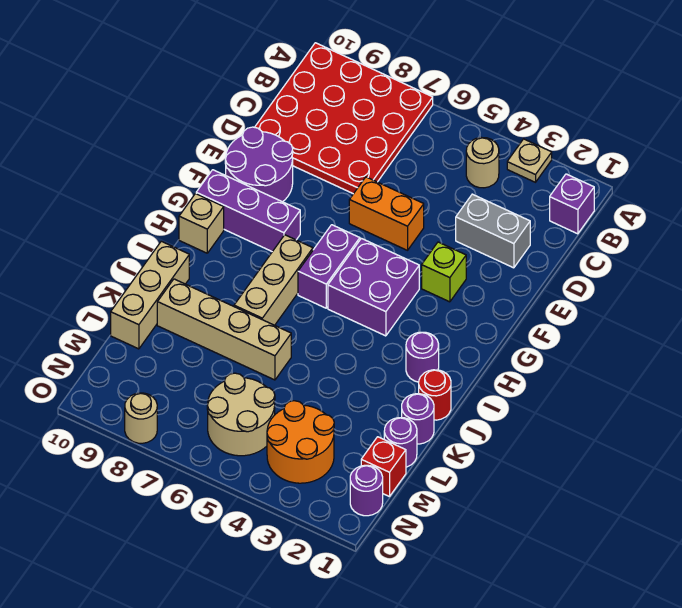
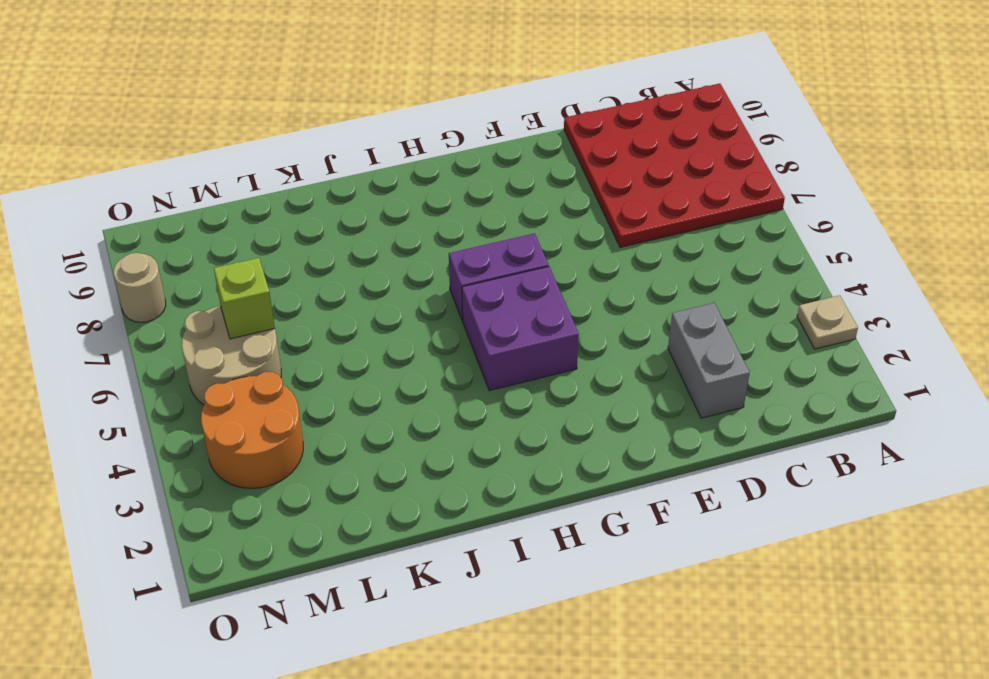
lime 1x1 brick [214,258,275,339] -> lime 1x1 brick moved to [422,242,466,302]
none -> purple 1x1 brick [550,174,594,234]
none -> tan 1x1 round brick [466,137,499,188]
none -> orange 1x2 brick [349,177,424,250]

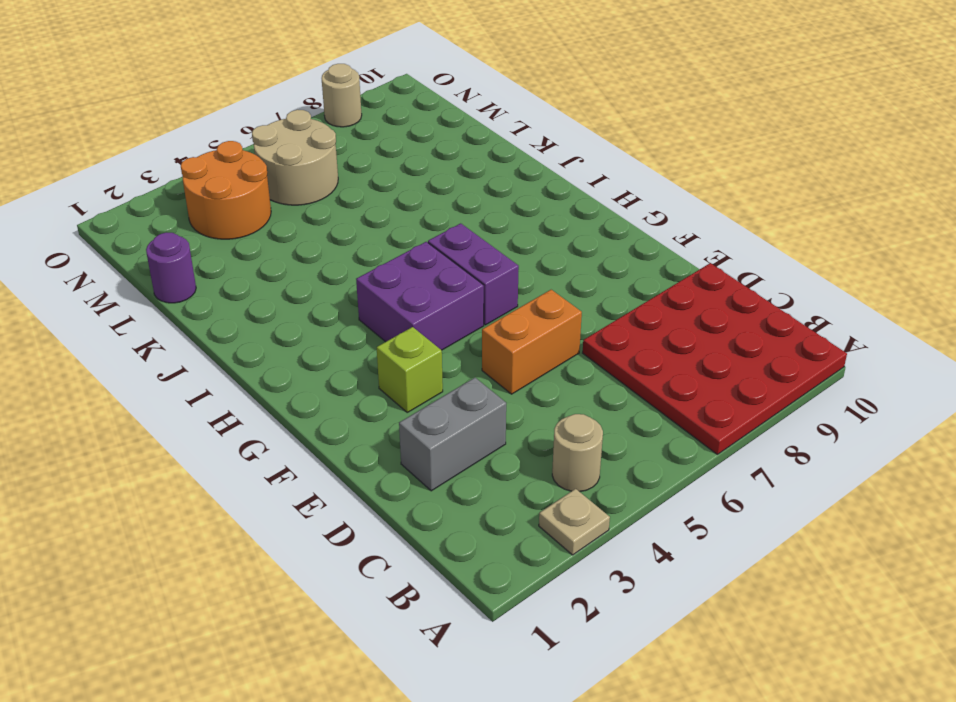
none -> purple 1x1 brick [550,174,594,234]
none -> purple 2x2 round brick [225,127,293,202]
none -> purple 1x3 brick [196,170,300,252]

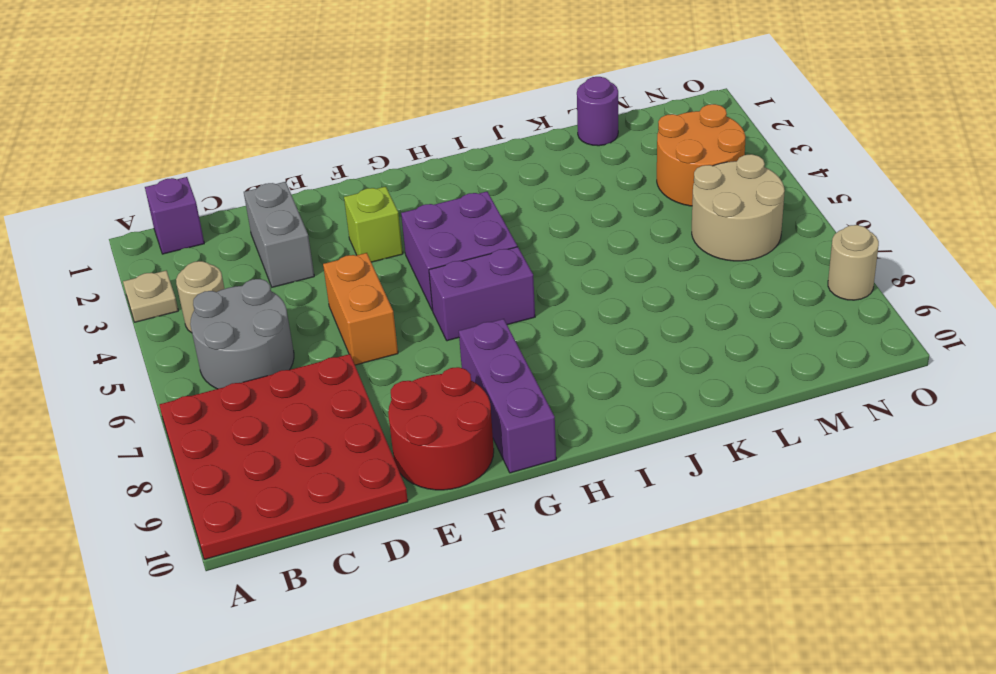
grey 2x2 round brick [190,279,294,389] -> none
red 2x2 round brick [388,367,494,490] -> purple 2x2 round brick [225,127,293,202]
none -> tan 1x3 brick [234,235,313,325]
none -> tan 1x1 brick [179,194,224,253]
none -> purple 1x1 round brick [406,332,439,382]

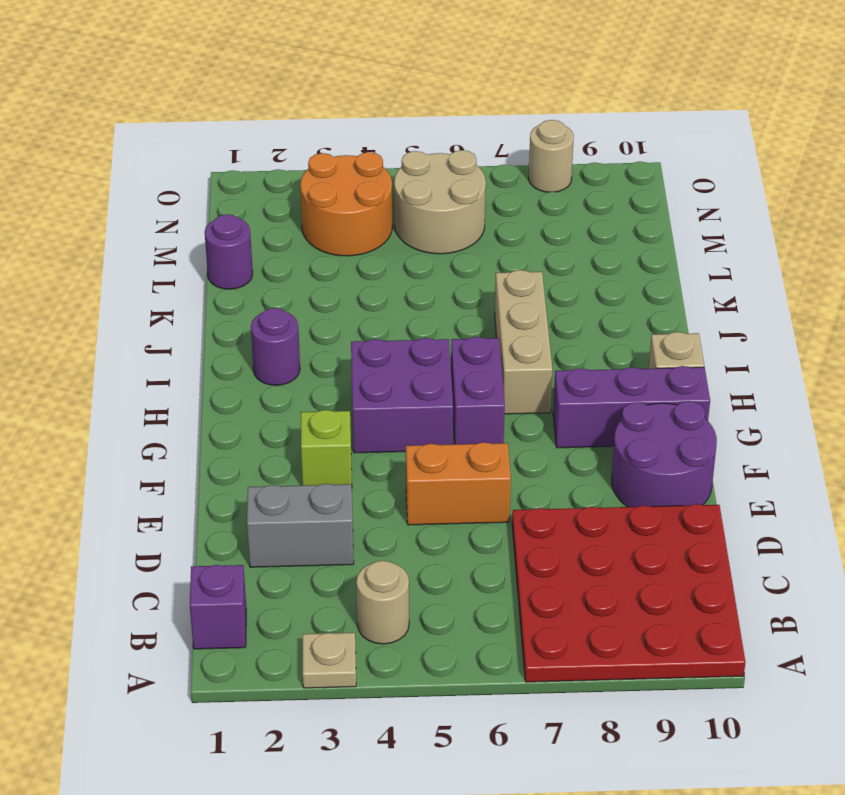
none -> red 1x1 round brick [419,370,451,420]
none -> tan 1x3 brick [111,241,189,349]
none -> purple 1x1 round brick [402,394,434,444]

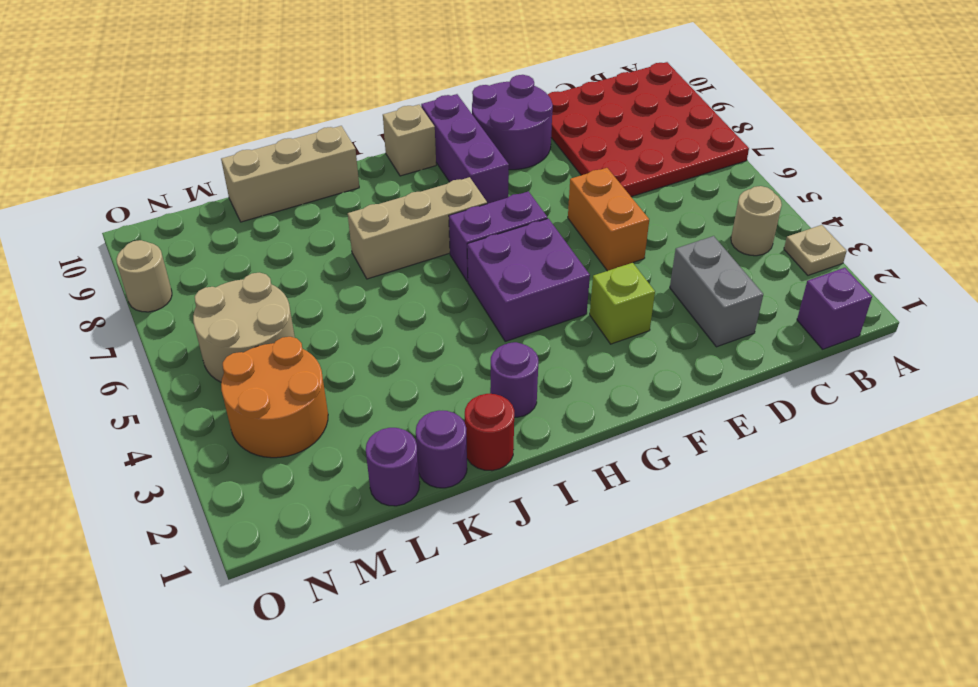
none -> tan 1x4 brick [157,279,291,380]
none -> red 1x1 brick [361,437,406,497]
none -> purple 1x1 round brick [350,465,383,516]

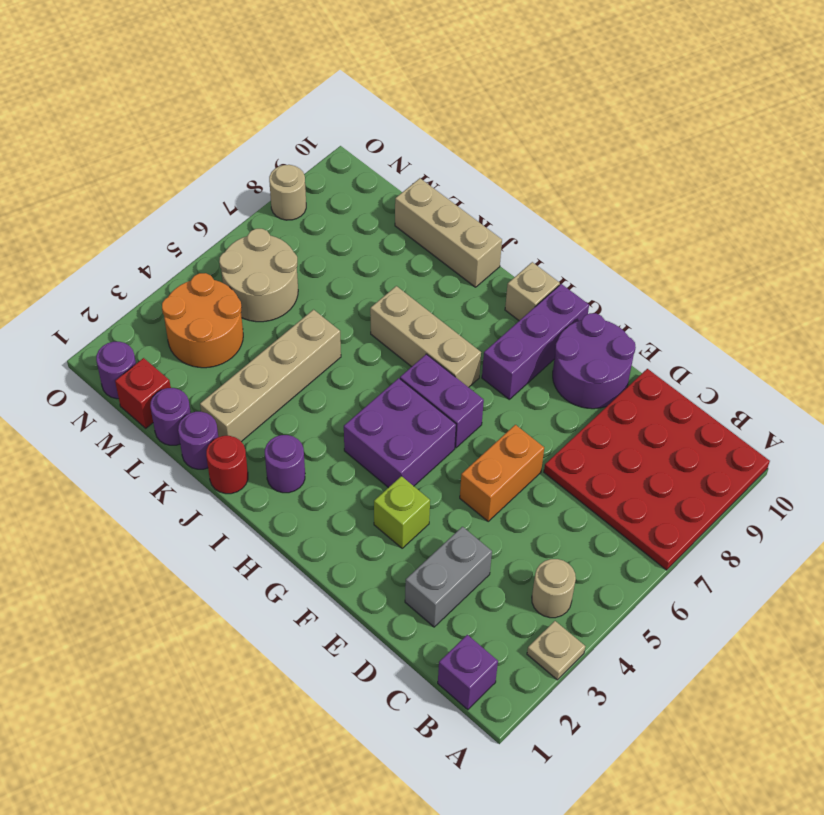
tan 1x4 brick [200,310,341,442] -> tan 1x4 brick moved to [157,279,291,380]

